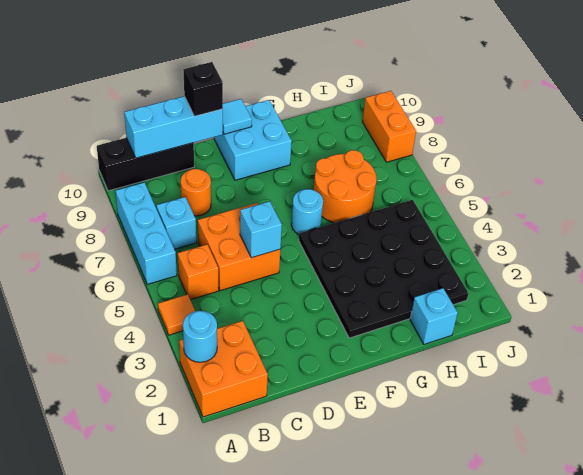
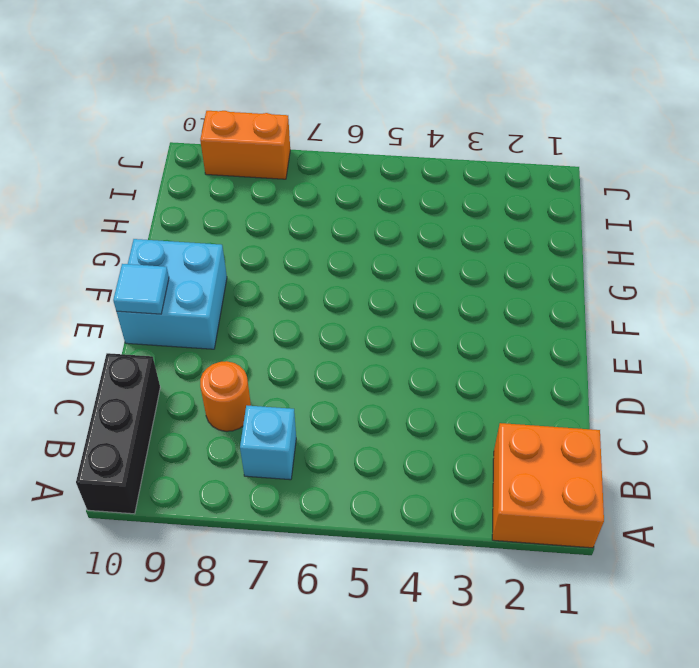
none -> orange 1x1 tile [158,294,195,335]
none -> cyan 1x3 brick [116,182,177,284]
none -> orange 1x1 brick [178,245,219,300]

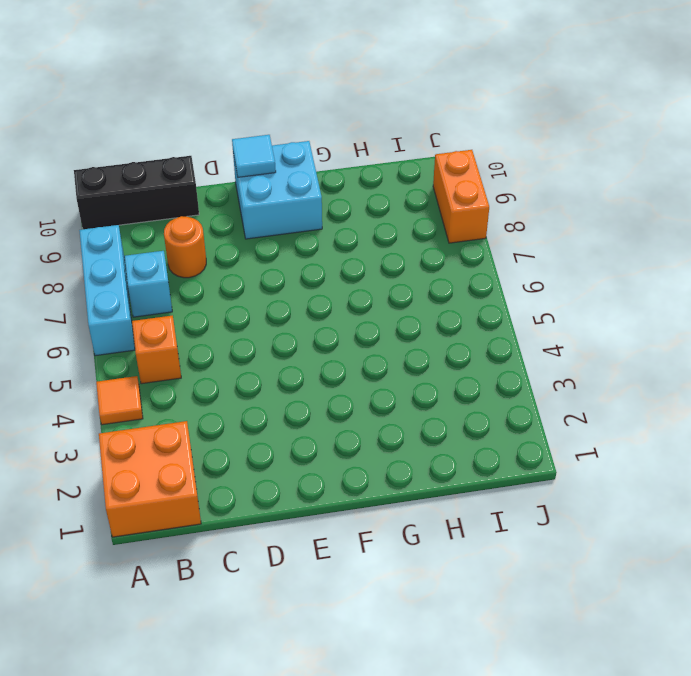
none -> orange 2x2 brick [198,203,280,291]
none -> black 4x4 plate [299,200,468,338]
none -> cyan 1x1 round brick [291,189,323,234]

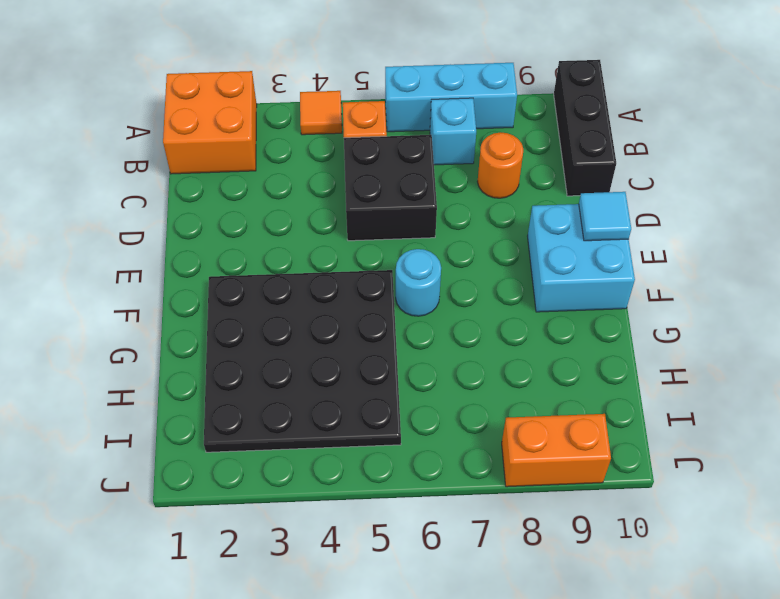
black 2x2 brick [344,135,437,241] -> orange 2x2 brick [198,203,280,291]
none -> orange 2x2 round brick [314,150,376,223]
none -> cyan 1x1 brick [410,288,457,344]
none -> cyan 1x1 round brick [183,311,217,362]

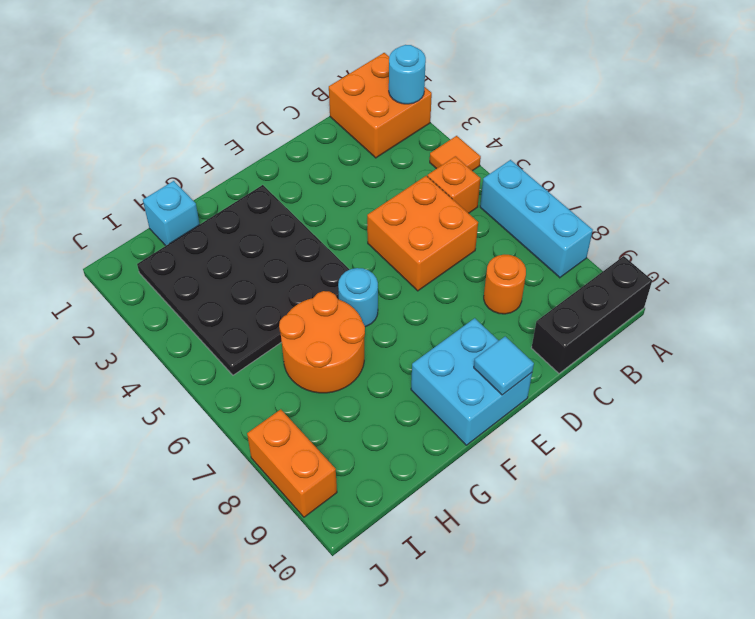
none -> cyan 1x1 brick [156,197,196,249]
none -> cyan 1x3 brick [124,96,223,158]
none -> cyan 1x1 brick [240,201,282,258]

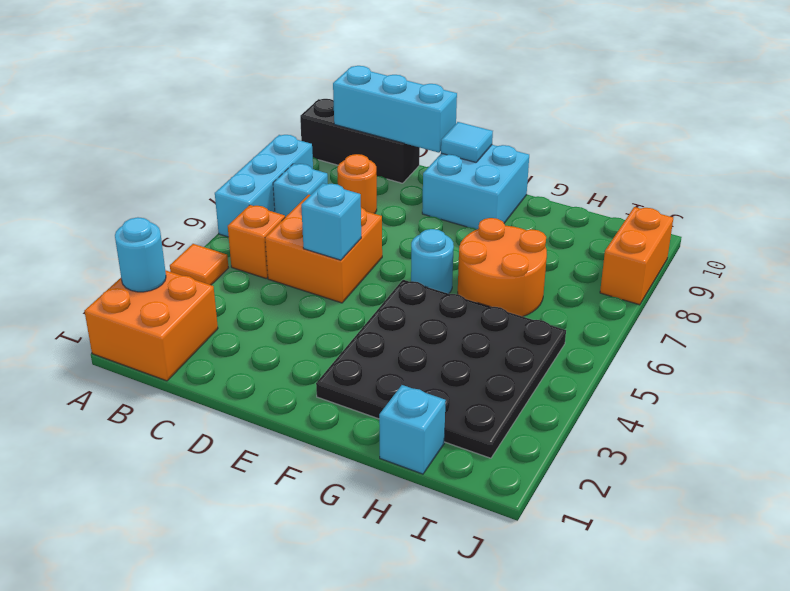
none -> black 1x1 brick [183,62,223,116]

